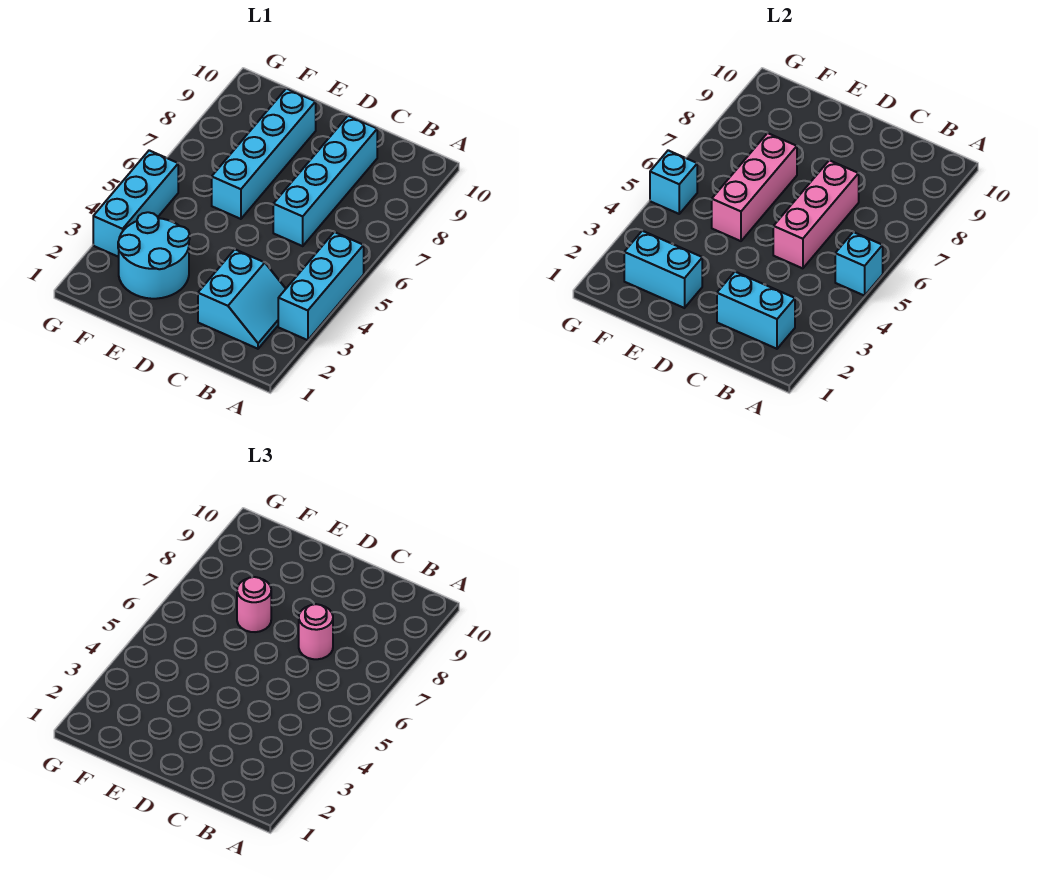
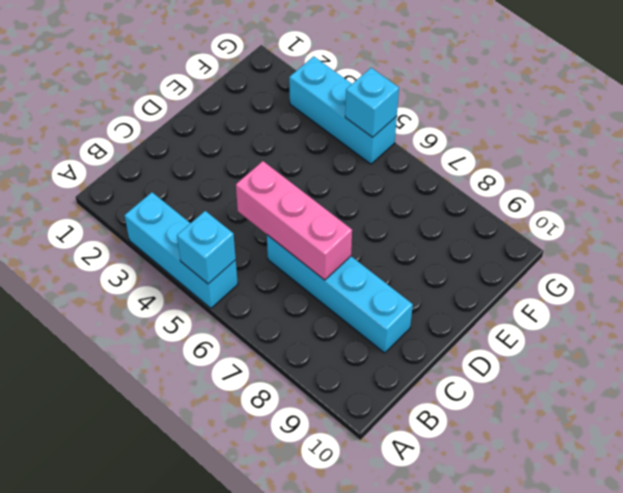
none -> cyan 2x2 slope [198,250,286,349]
none -> cyan 2x2 round brick [118,212,190,299]
none -> cyan 1x4 brick [212,89,316,219]

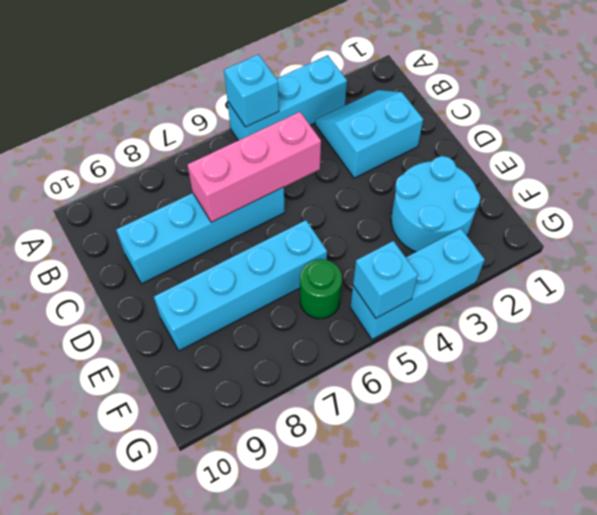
green 1x1 round brick [300,259,342,319] -> none
none -> cyan 1x2 brick [717,272,795,349]
none -> cyan 1x2 brick [624,231,702,308]
none -> pink 1x3 brick [712,133,797,241]

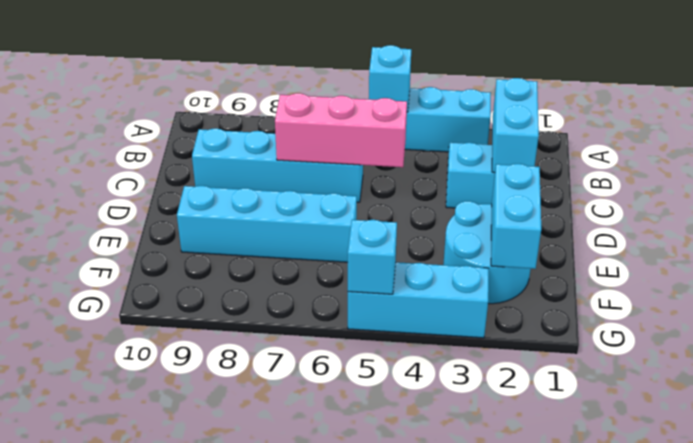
none -> pink 1x3 brick [712,133,797,241]
none -> pink 1x1 round brick [299,604,333,659]
none -> pink 1x1 round brick [237,577,271,632]

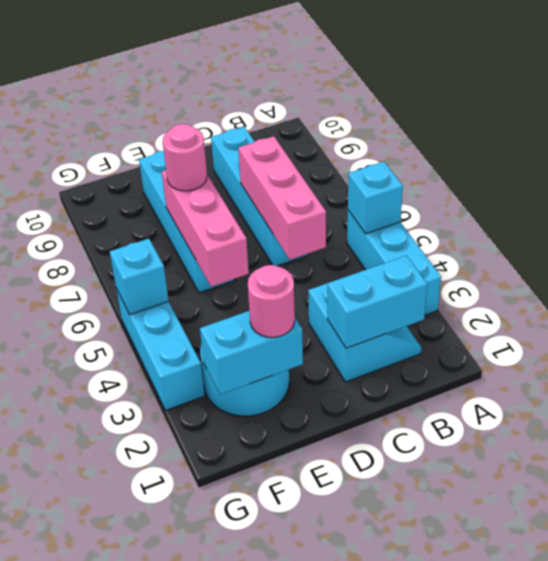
pink 1x1 round brick [248,265,295,337] -> pink 1x1 round brick moved to [299,604,333,659]

